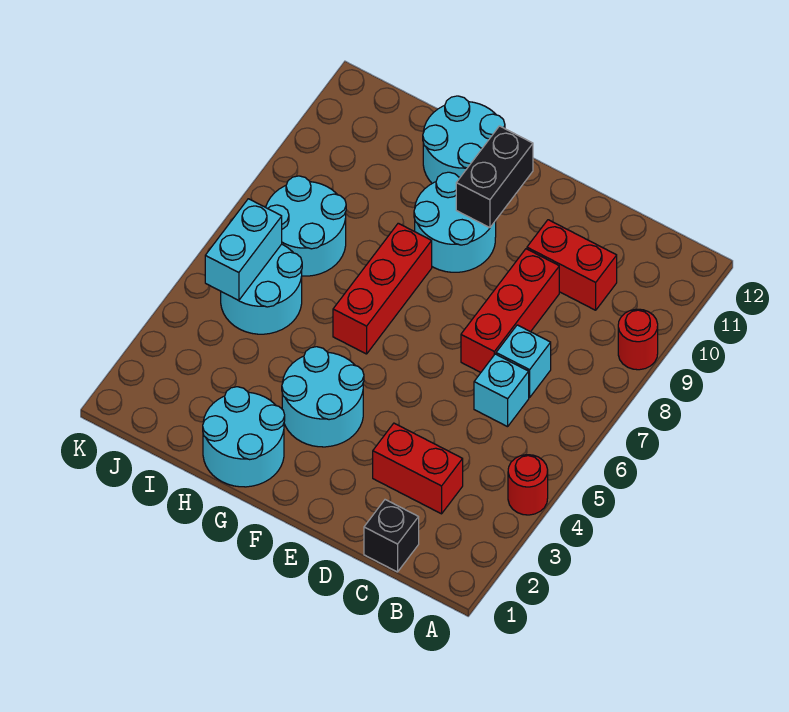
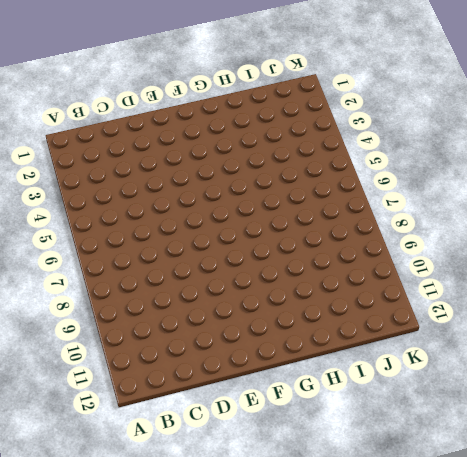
none -> red 1x1 round brick [508,455,548,515]
none -> red 1x1 round brick [618,309,658,370]
none -> black 1x1 brick [364,500,419,572]

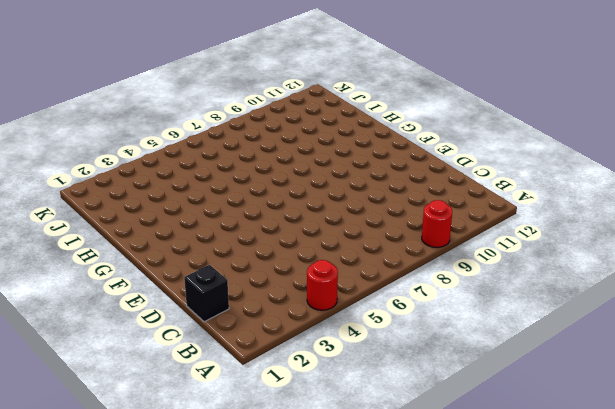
none -> red 1x2 brick [373,423,463,514]
none -> cyan 1x1 brick [474,354,529,427]
none -> cyan 1x1 brick [496,325,551,397]

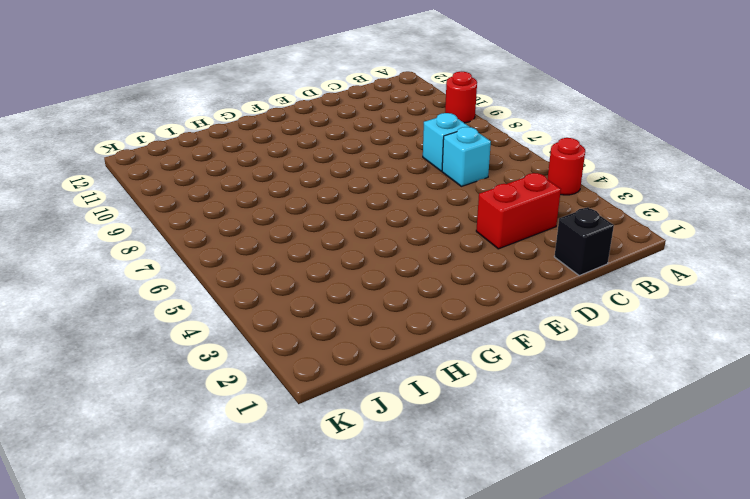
none -> red 1x2 brick [527,220,617,310]
none -> red 1x3 brick [461,249,559,372]
none -> cyan 2x2 round brick [282,347,364,447]

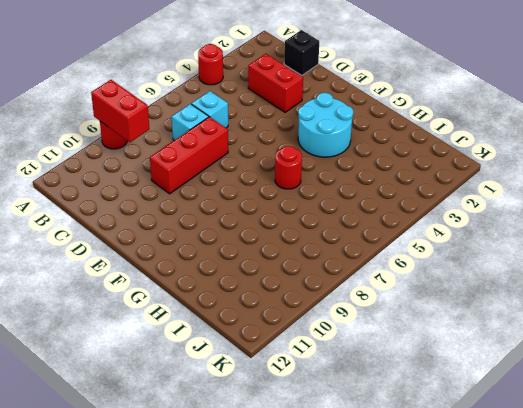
red 1x2 brick [91,80,149,142] -> red 1x2 brick moved to [527,220,617,310]
red 1x1 round brick [275,146,302,189] -> red 1x3 brick [333,223,432,354]
none -> cyan 2x2 round brick [414,172,496,272]
none -> cyan 2x2 round brick [203,387,285,487]
none -> cyan 2x2 round brick [423,96,505,183]

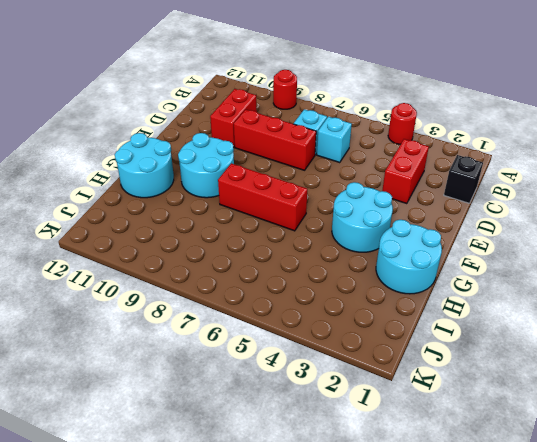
none -> cyan 2x2 round brick [221,244,302,334]
none -> cyan 2x2 round brick [266,176,346,276]
none -> black 1x2 brick [456,126,533,228]

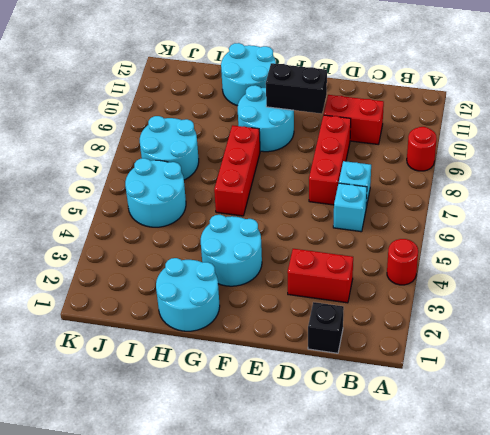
black 1x2 brick [266,63,327,114] -> black 1x2 brick turned to [456,126,533,228]
none -> cyan 1x2 brick [205,199,282,301]

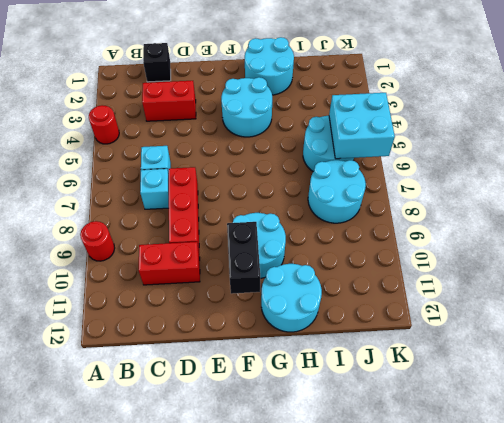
cyan 2x2 brick [329,93,395,159] -> cyan 1x2 brick [205,199,282,301]
none -> red 1x3 brick [333,223,432,354]

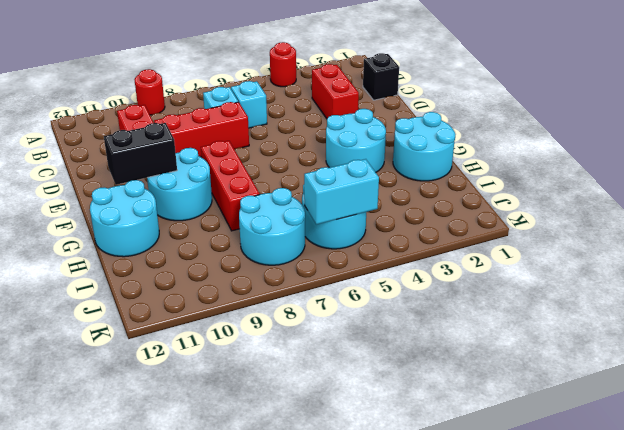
red 1x3 brick [201,141,260,231] -> red 1x3 brick turned to [333,223,432,354]

